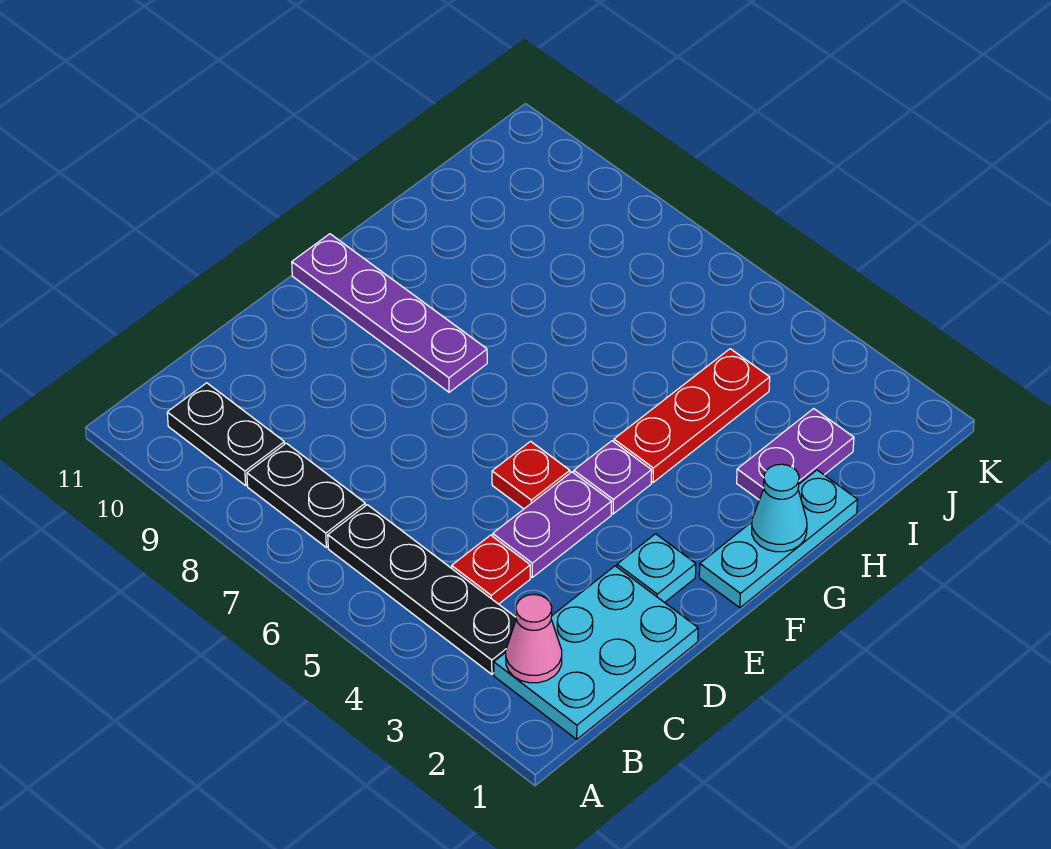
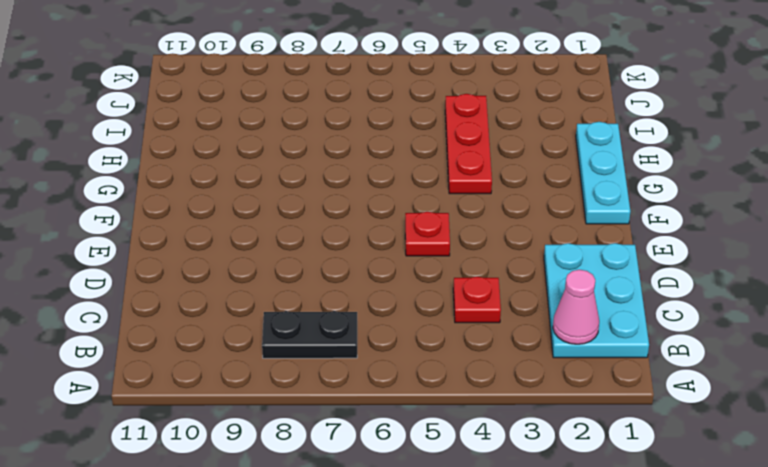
none -> black 1x4 plate [328,505,516,674]
none -> black 1x2 plate [167,383,285,486]
none -> purple 1x2 plate [493,472,612,577]

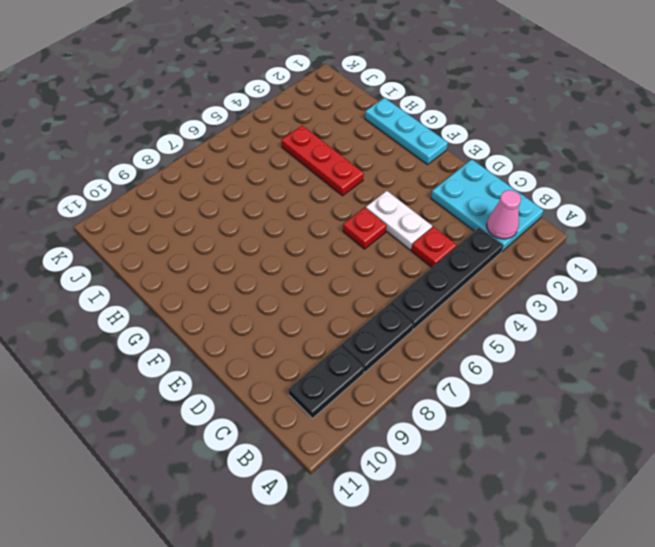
white 1x2 plate [366,191,432,250] -> purple 1x2 plate [493,472,612,577]
none -> cyan 1x1 plate [617,534,696,603]
none -> purple 1x1 plate [574,441,652,514]
none -> purple 1x4 plate [292,234,487,392]

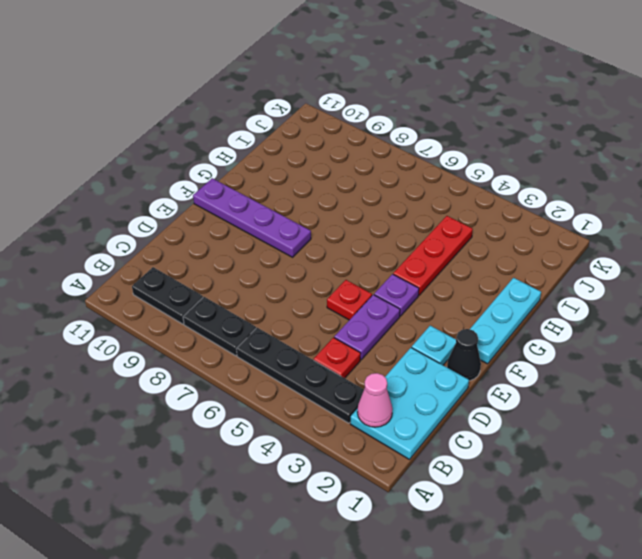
black 1x1 cone [447,329,481,381] -> none
none -> purple 1x2 plate [737,409,854,500]
none -> cyan 1x1 cone [752,464,807,552]

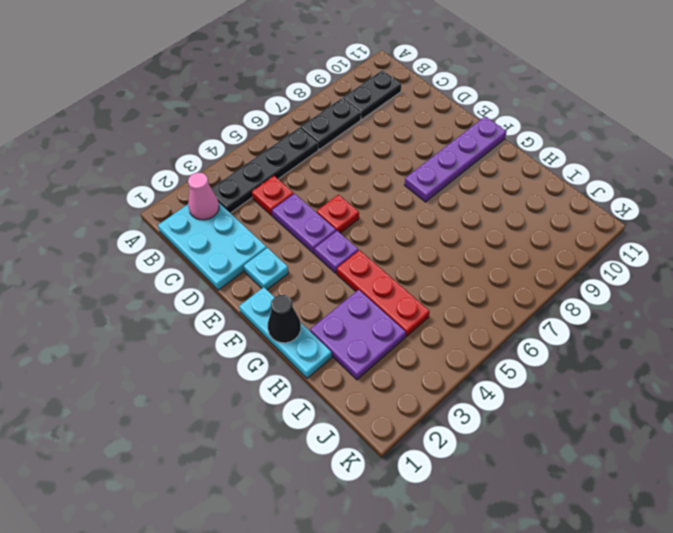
black 1x1 cone [268,295,301,343] -> cyan 1x1 cone [752,464,807,552]
purple 2x2 plate [310,290,406,380] -> purple 1x2 plate [737,409,854,500]

